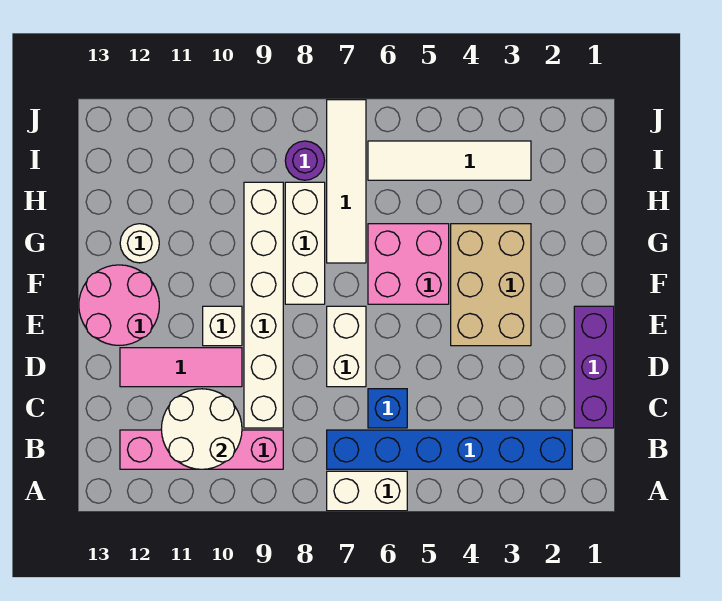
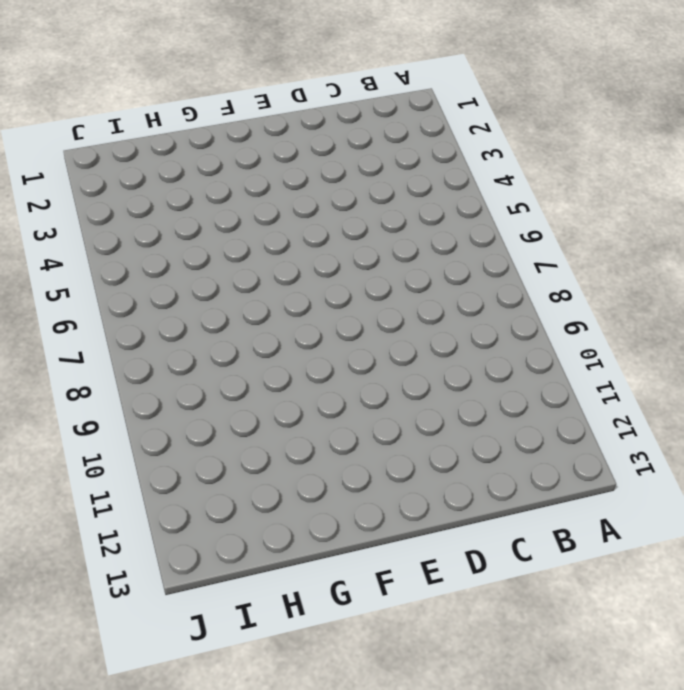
none -> white 1x2 brick [327,471,407,511]
none -> blue 1x6 brick [327,430,572,469]
none -> pink 1x4 brick [120,430,283,469]

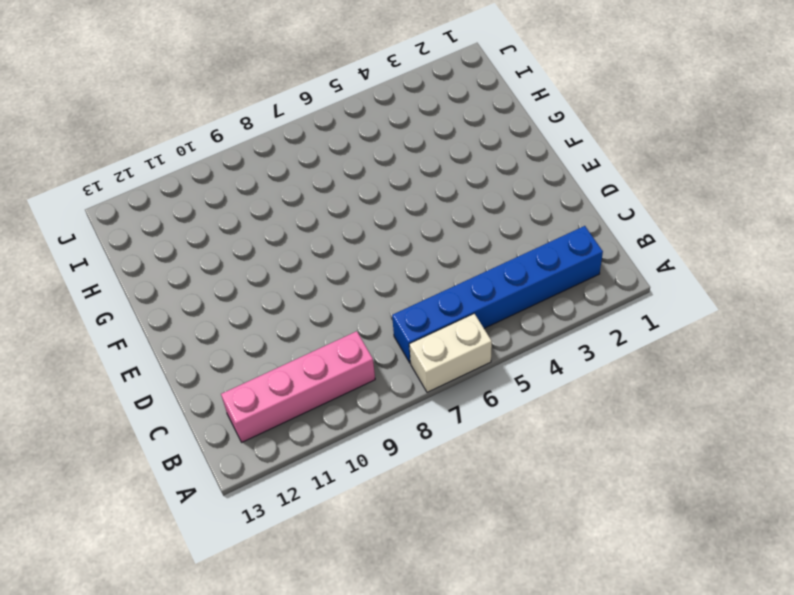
none -> purple 1x3 brick [574,306,614,428]
none -> blue 1x1 brick [368,389,407,428]
none -> white 1x6 brick [244,182,283,428]

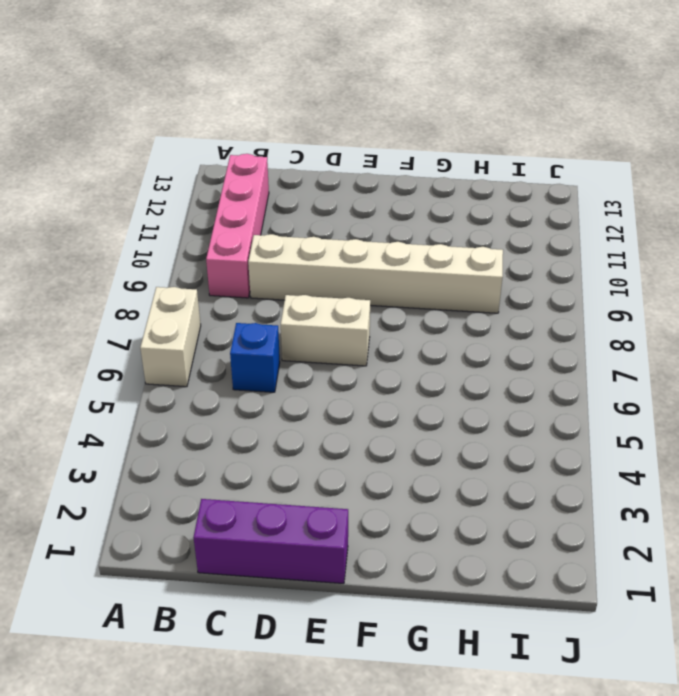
none -> blue 1x6 brick [327,430,572,469]
none -> pink 1x3 tile [120,348,242,387]
none -> tan 2x3 brick [451,224,531,346]

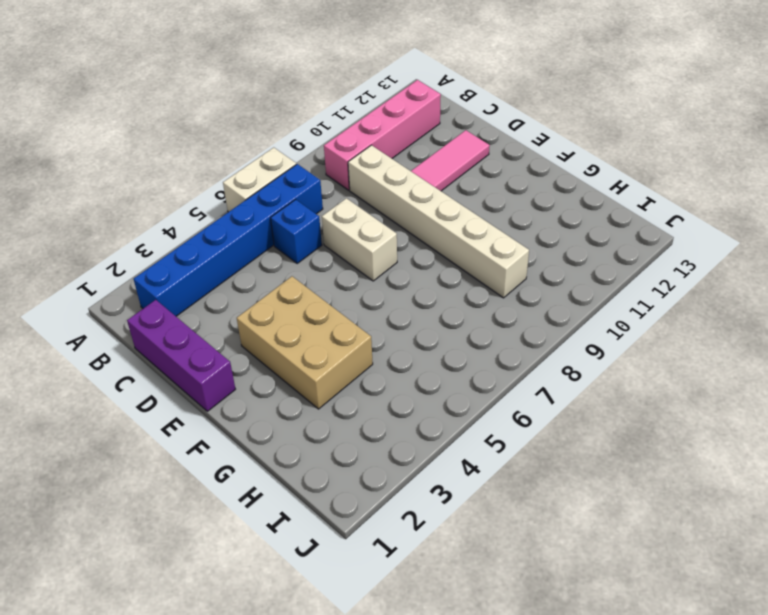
none -> white 1x1 brick [203,306,242,346]
none -> pink 2x2 round brick [79,265,159,345]
none -> pink 2x2 brick [368,224,449,304]

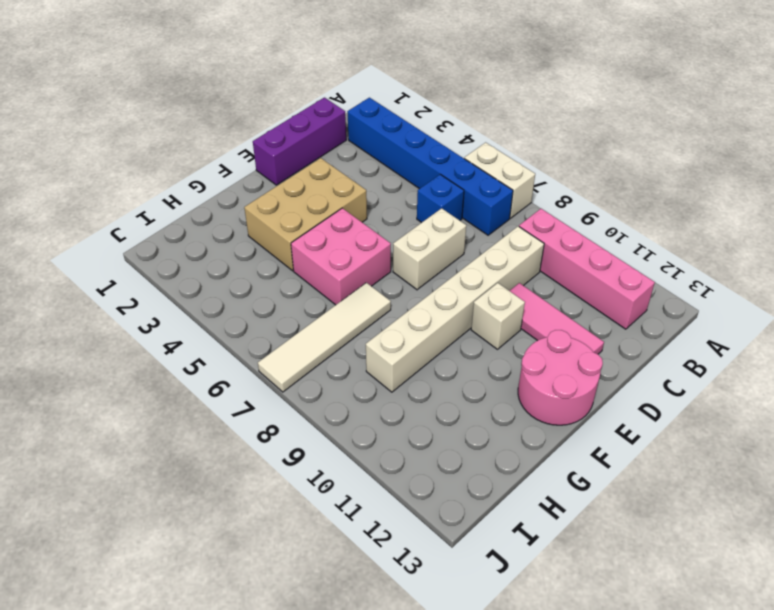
none -> white 1x3 brick [285,182,325,304]
none -> white 1x1 round brick [120,224,159,263]
none -> white 1x4 tile [368,141,531,180]

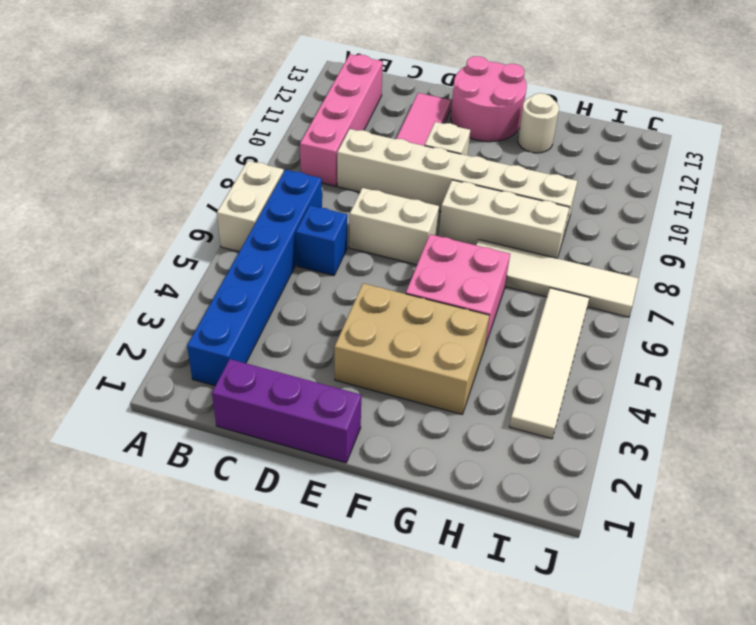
none -> purple 1x1 round brick [285,141,325,180]
none -> white 2x2 round brick [161,389,242,469]

